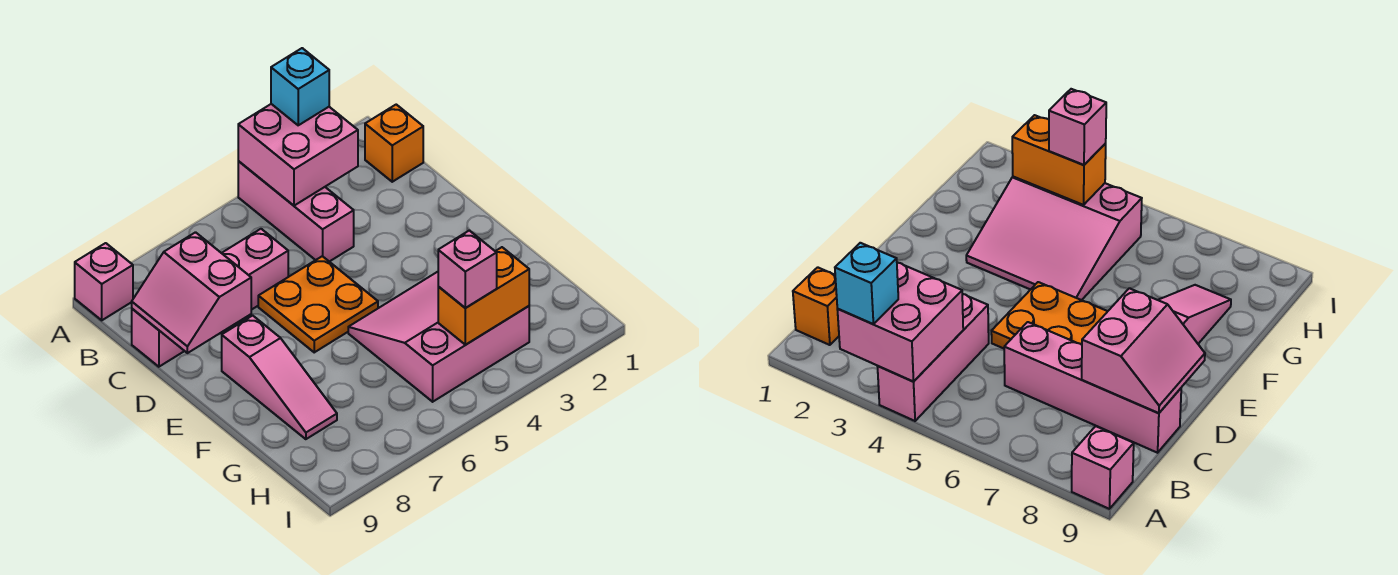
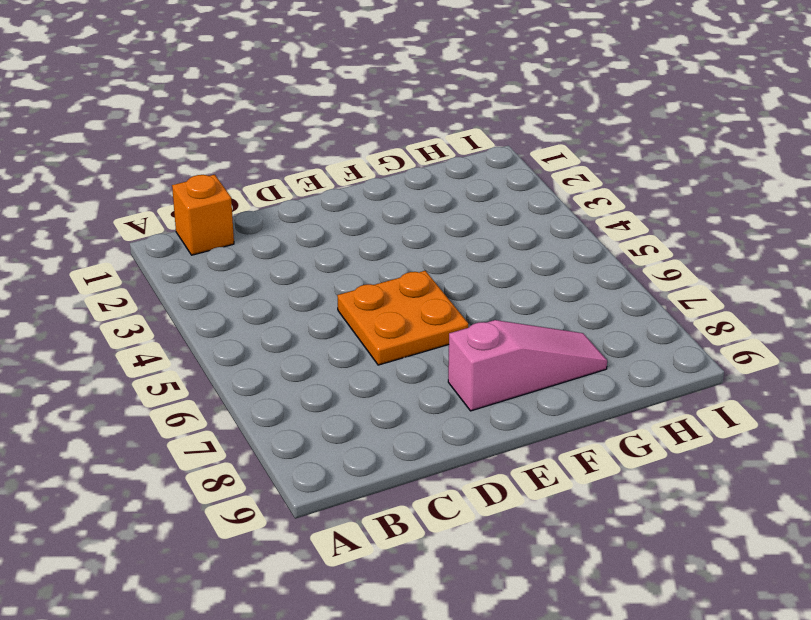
none -> pink 1x3 brick [238,161,354,262]
none -> pink 1x1 brick [75,243,133,320]
none -> pink 1x4 brick [132,229,288,367]

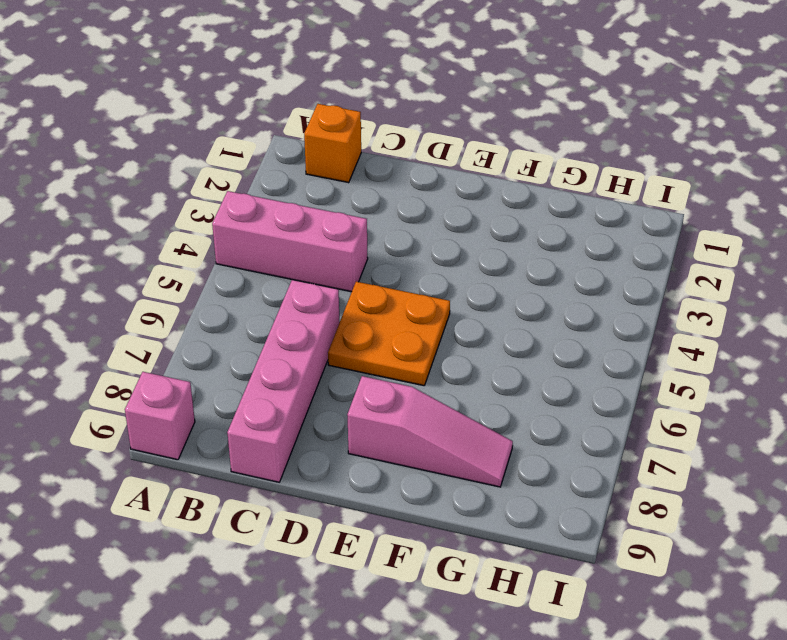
none -> pink 3x3 slope [348,272,529,402]
none -> pink 2x2 brick [238,104,358,206]
none -> pink 2x2 slope [132,232,251,353]

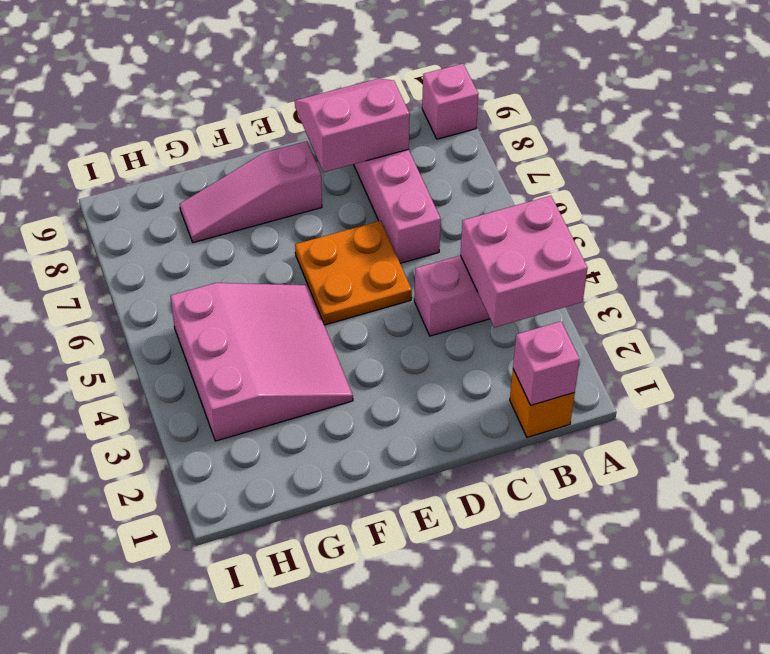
pink 1x1 brick [513,321,580,405] -> pink 1x1 brick moved to [438,230,497,308]
none -> orange 1x2 brick [438,247,529,345]
none -> cyan 1x1 brick [271,48,329,125]

